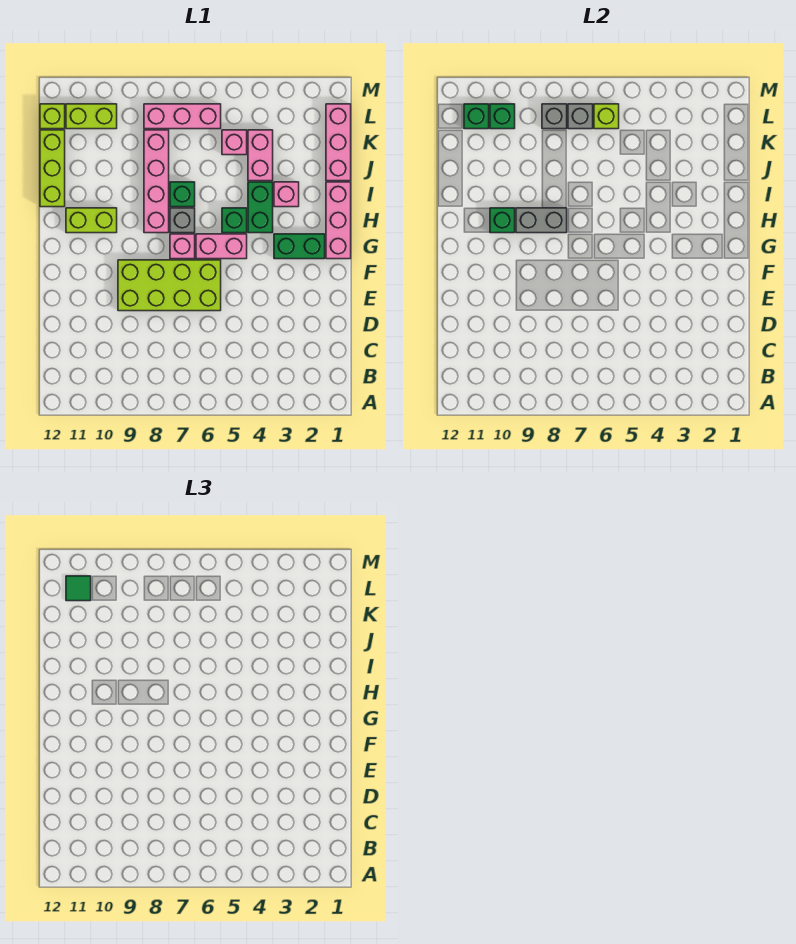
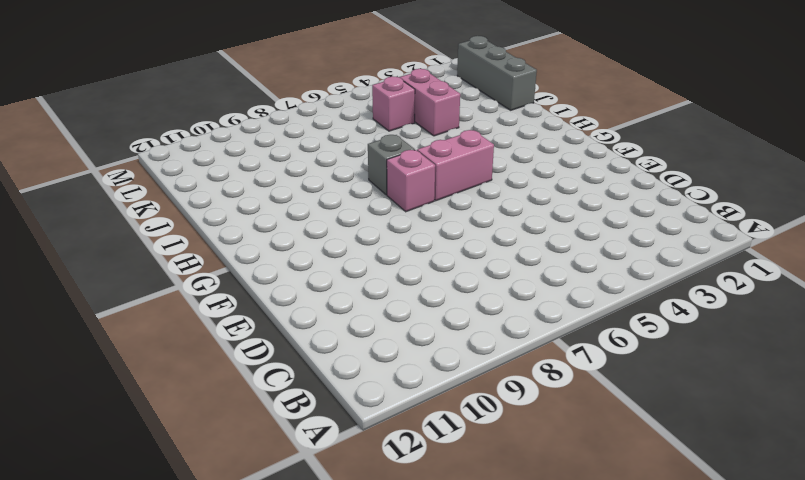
grey 1x3 brick [457,36,537,110] -> pink 1x3 brick [326,104,351,181]
none -> lime 2x4 brick [118,260,221,311]
none -> pink 1x3 brick [326,182,351,259]
none -> green 1x2 brick [274,234,325,259]

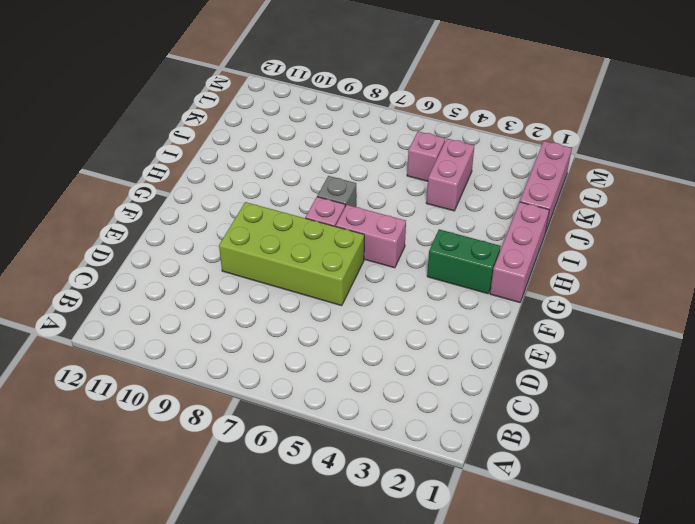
none -> green 1x2 brick [248,182,273,233]
none -> green 1x1 brick [222,208,247,233]
none -> pink 1x4 brick [144,130,169,233]

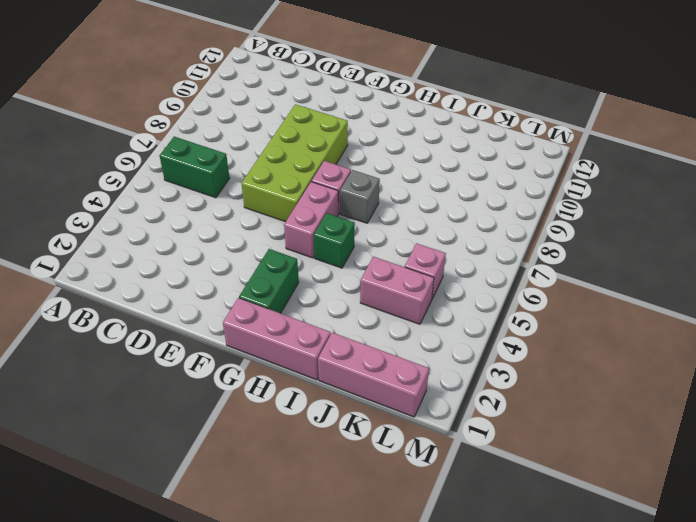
green 1x2 brick [160,137,230,198] -> green 1x2 brick moved to [248,182,273,233]
none -> pink 1x4 brick [144,130,169,233]
none -> lime 1x2 brick [66,208,117,233]
none -> pink 1x1 brick [274,182,299,207]

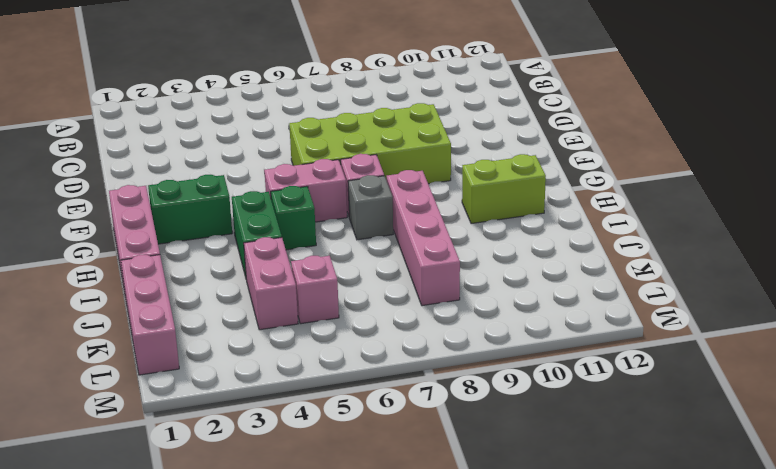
none -> pink 1x1 brick [274,182,299,207]
none -> green 1x1 brick [170,182,195,207]
none -> lime 1x3 brick [40,130,65,207]

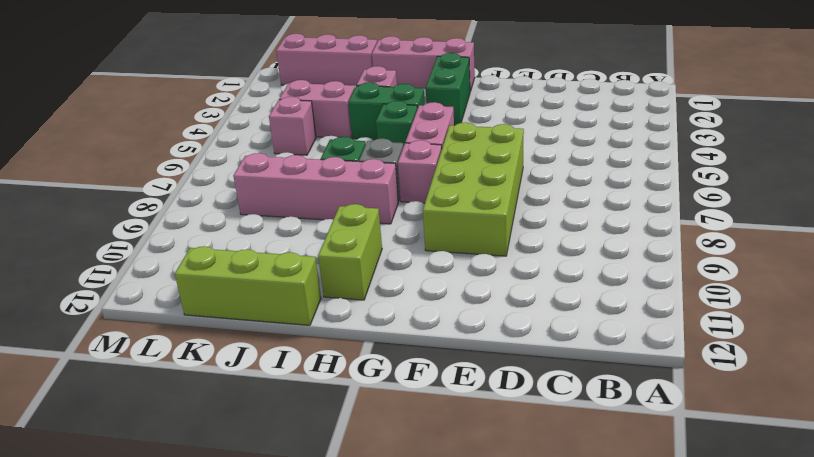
none -> pink 1x3 brick [144,104,221,129]
none -> lime 1x2 brick [66,104,117,129]
none -> lime 1x1 brick [40,104,65,129]

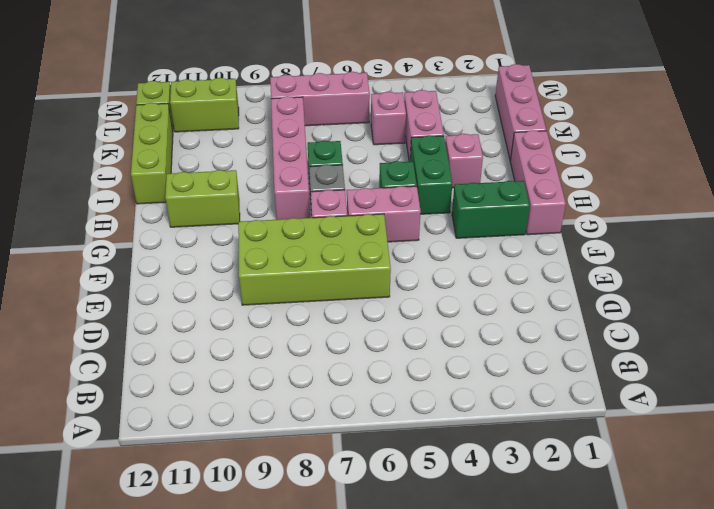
none -> grey 1x2 brick [516,208,567,233]
none -> green 1x1 brick [490,208,515,233]
none -> lime 1x1 brick [594,104,619,129]

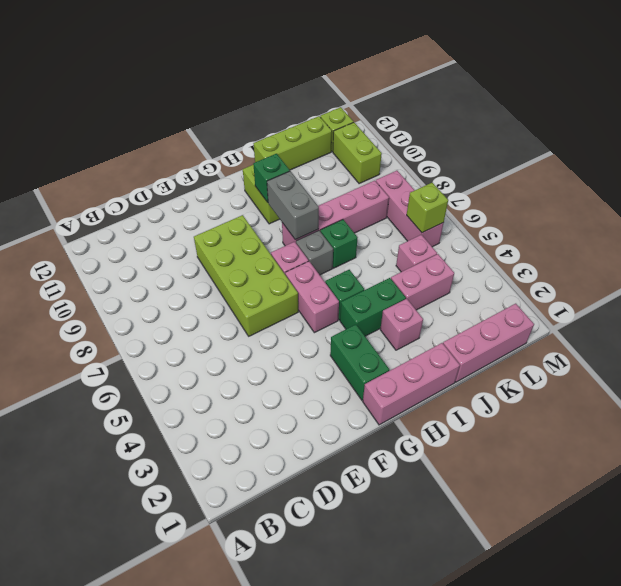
none -> grey 1x1 brick [568,104,593,129]
none -> grey 1x1 brick [542,104,567,129]
none -> green 1x1 brick [490,104,515,129]

